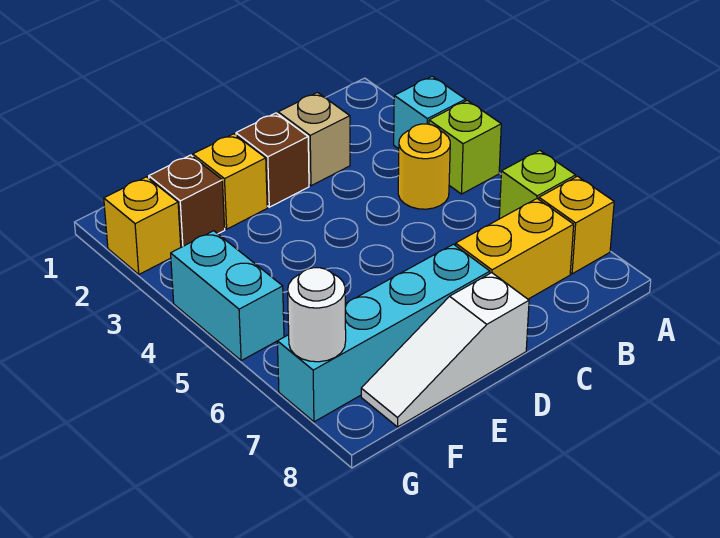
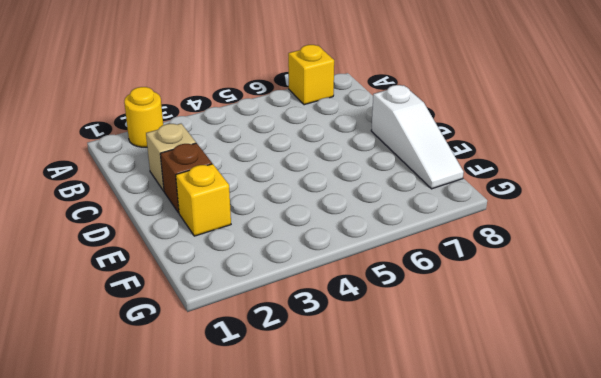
yellow 1x1 round brick [124,87,163,147] -> yellow 1x1 round brick moved to [398,124,450,209]
none -> cyan 1x1 brick [394,76,466,149]
none -> lime 1x1 brick [429,100,501,194]
none -> lime 1x1 brick [499,150,576,219]

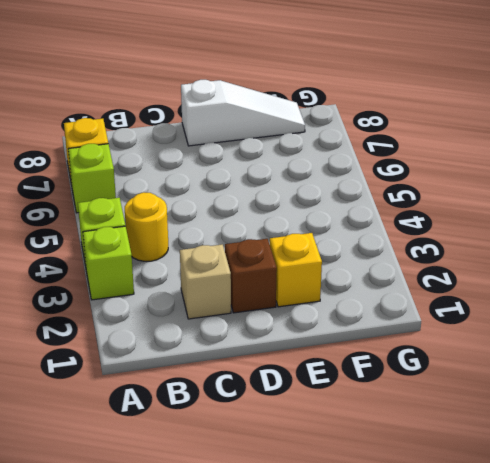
lime 1x1 brick [83,226,134,300] -> cyan 1x1 brick [394,76,466,149]
none -> yellow 1x2 brick [456,199,574,299]
none -> cyan 1x4 brick [277,244,490,422]
none -> brown 1x1 brick [149,155,225,247]

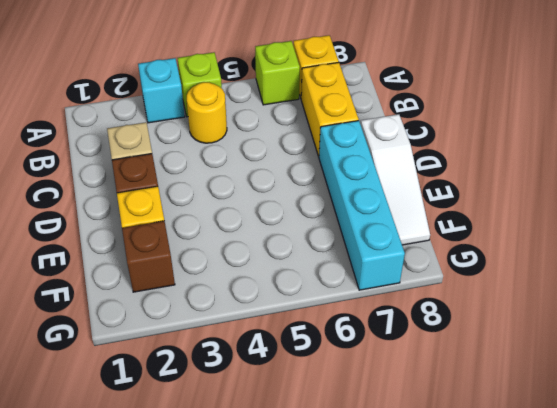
none -> yellow 1x1 brick [104,177,181,274]
none -> cyan 1x2 brick [171,231,284,361]
none -> white 1x1 round brick [288,268,346,362]

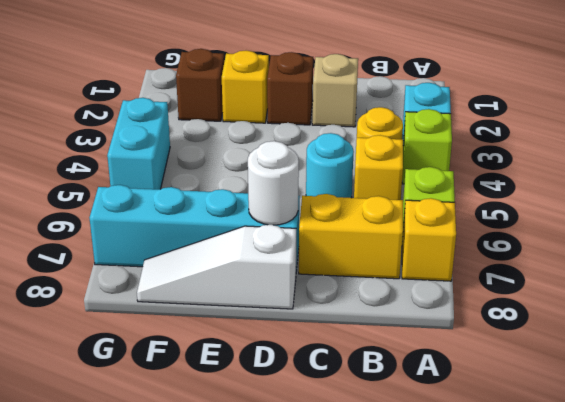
yellow 1x1 brick [354,135,403,200] -> yellow 1x1 brick moved to [104,177,181,274]
cyan 1x1 round brick [306,133,354,198] -> none
white 1x1 round brick [248,141,299,225] -> white 1x1 round brick moved to [288,268,346,362]

